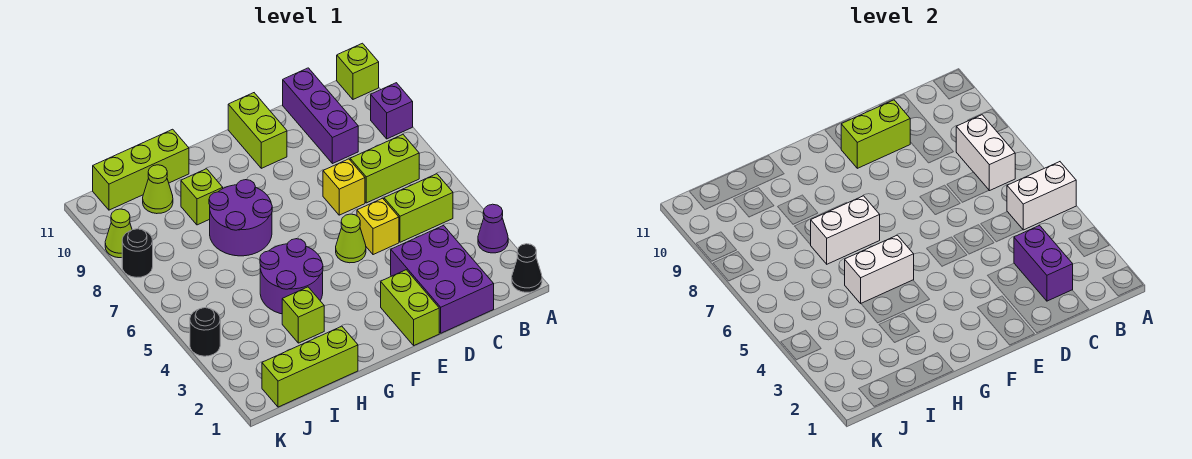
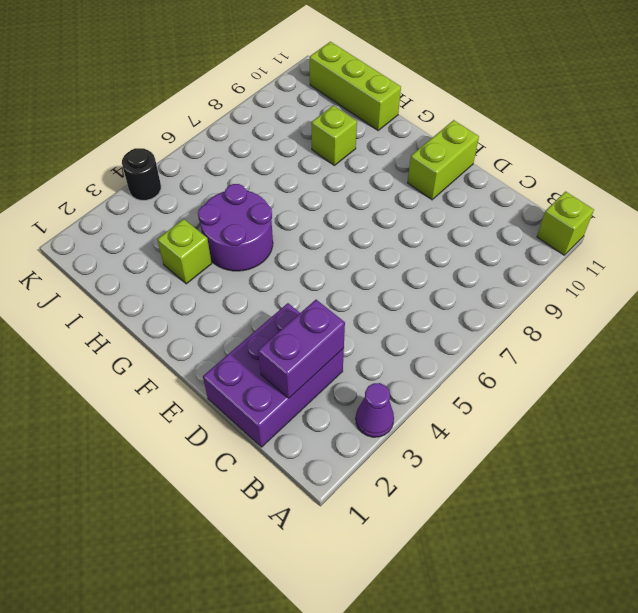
none -> black 1x1 cone [512,244,542,292]
none -> purple 1x1 brick [371,83,413,139]
none -> lime 1x2 brick [384,174,453,242]

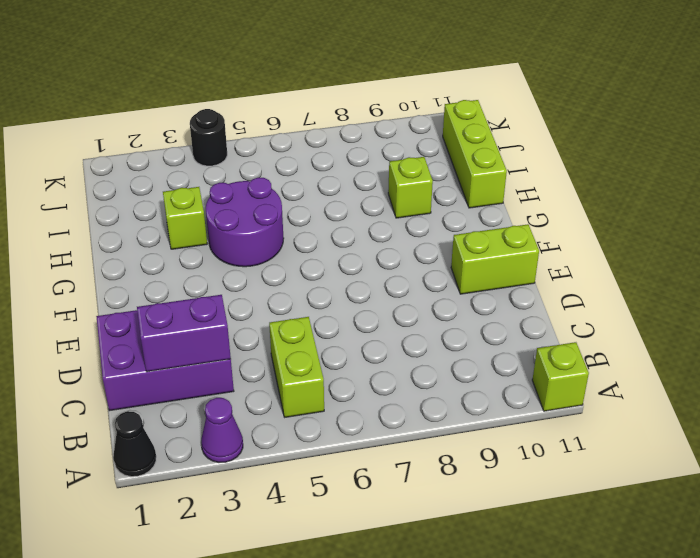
none -> purple 1x1 brick [371,83,413,139]
none -> lime 1x2 brick [350,135,419,203]
none -> purple 1x3 brick [283,68,358,164]

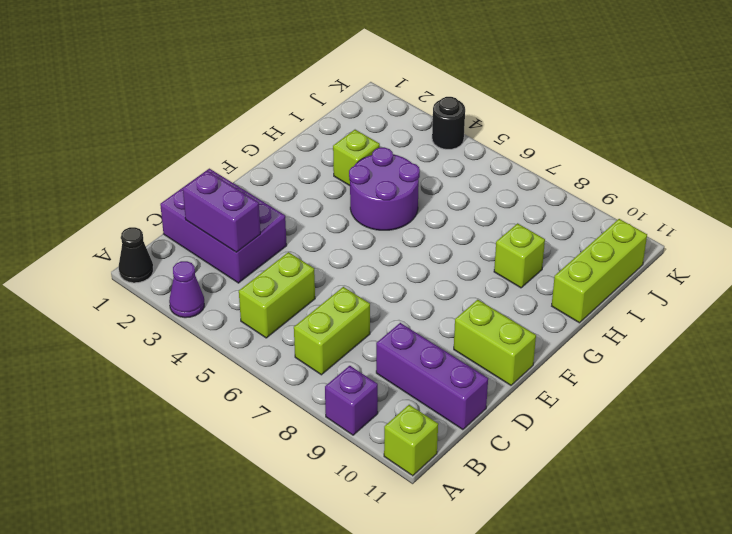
none -> yellow 1x1 brick [357,198,399,255]
none -> yellow 1x1 brick [323,159,365,215]
none -> lime 1x2 brick [381,270,439,345]

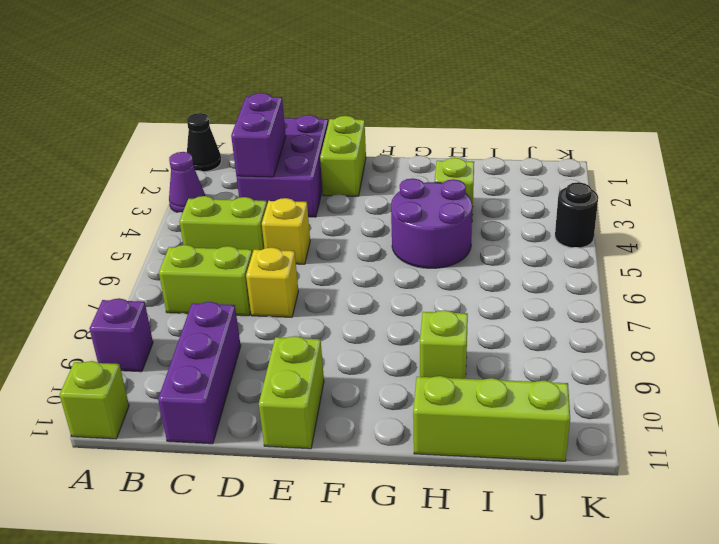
none -> lime 1x1 cone [336,214,366,263]
none -> purple 2x2 round brick [209,180,272,256]
none -> lime 1x3 brick [262,326,358,407]

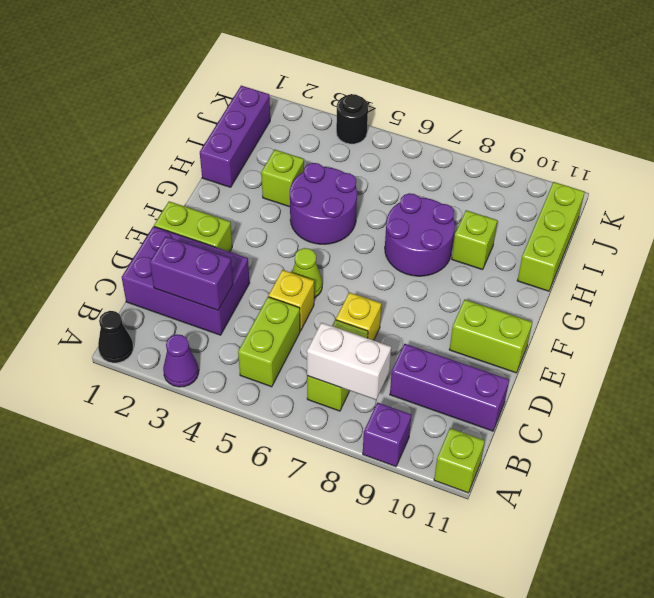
purple 1x3 brick [200,86,270,187] -> lime 1x3 brick [262,326,358,407]
none -> lime 1x1 cone [143,165,173,214]
none -> black 1x1 round brick [122,229,153,277]
none -> lime 1x1 cone [105,209,132,258]

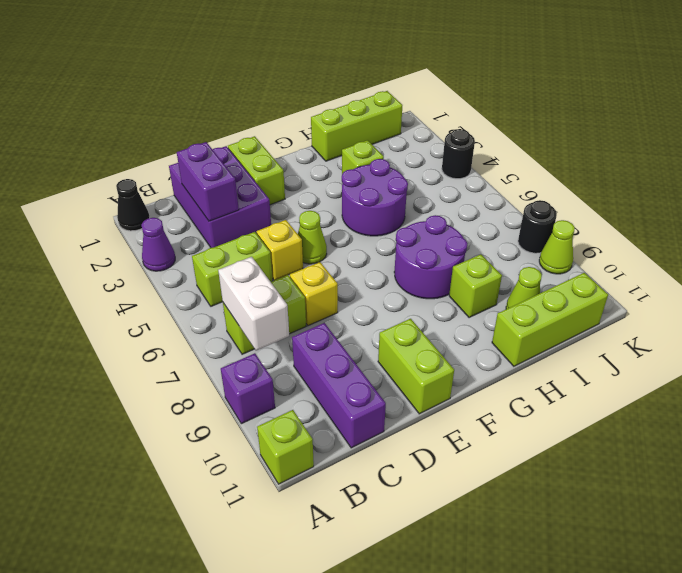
none -> white 1x2 brick [1007,162,1076,230]
none -> lime 1x2 brick [841,100,910,168]
none -> white 1x2 brick [845,235,914,303]

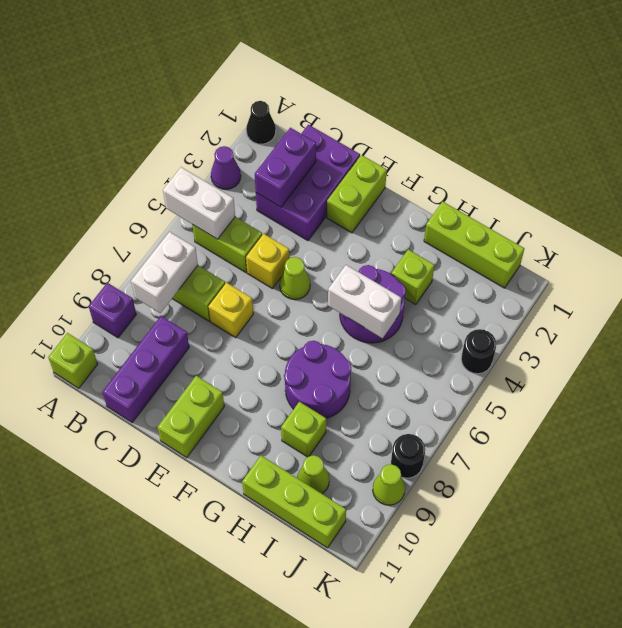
none -> lime 1x2 brick [841,100,910,168]
none -> white 1x2 brick [811,196,880,264]

